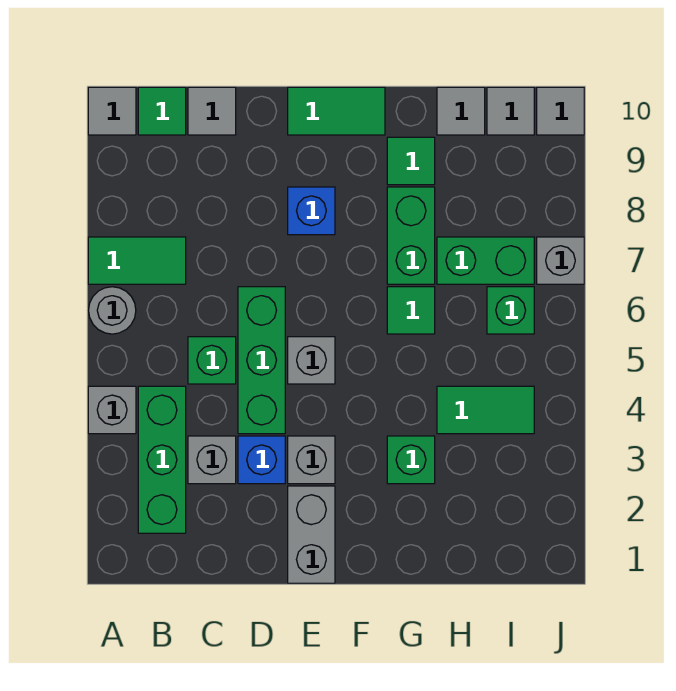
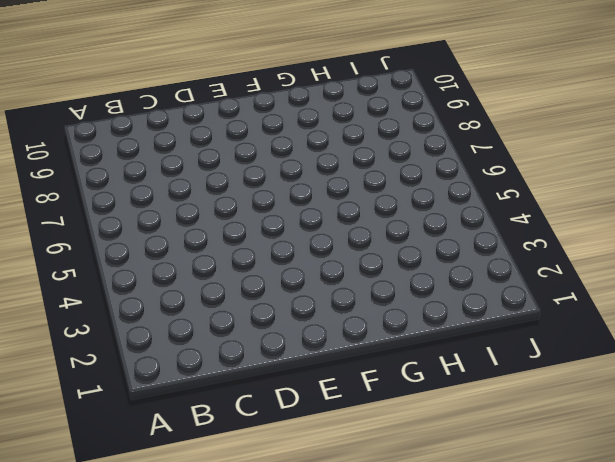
none -> grey 1x1 brick [88,386,136,434]
none -> grey 1x1 round brick [89,287,136,334]
none -> green 1x2 tile [88,237,186,284]

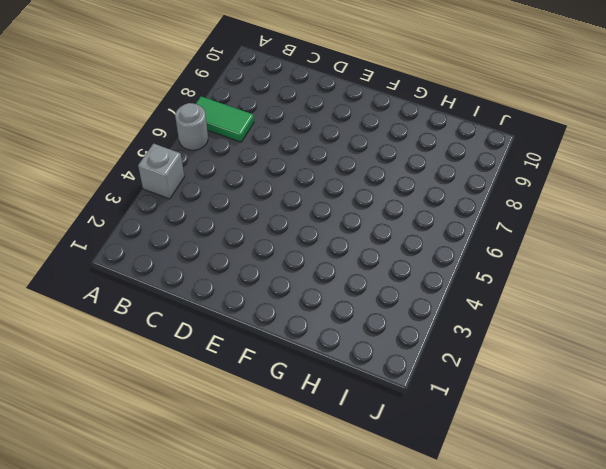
none -> grey 1x1 tile [88,87,136,135]
none -> green 1x3 brick [138,386,186,533]
none -> green 1x1 tile [138,87,186,135]

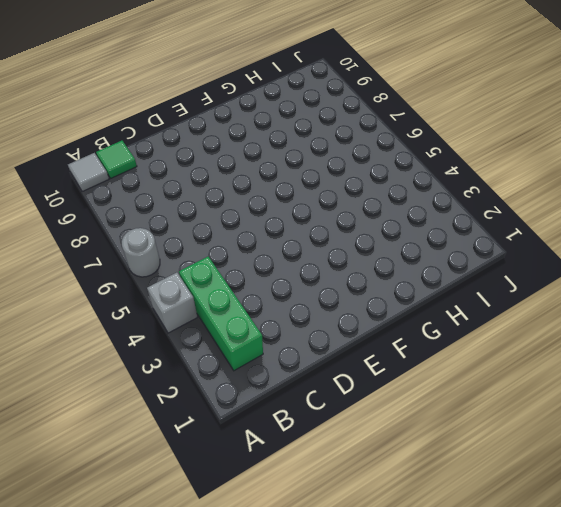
none -> green 1x2 tile [88,237,186,284]
none -> grey 1x1 brick [188,436,236,484]
none -> green 1x1 brick [188,337,236,384]

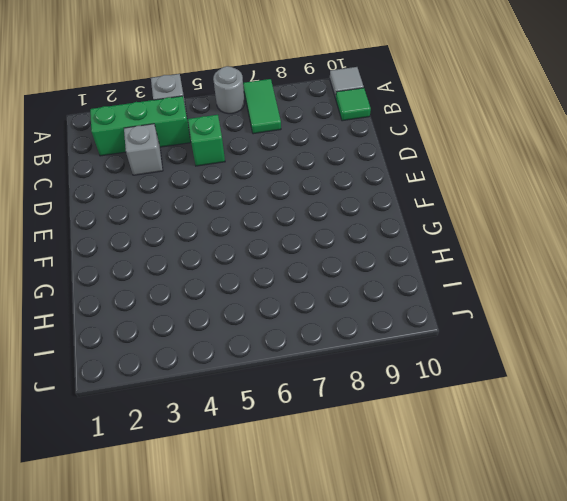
none -> grey 1x1 tile [188,87,236,135]
none -> blue 1x1 brick [238,436,285,484]
none -> green 1x3 brick [238,287,285,434]

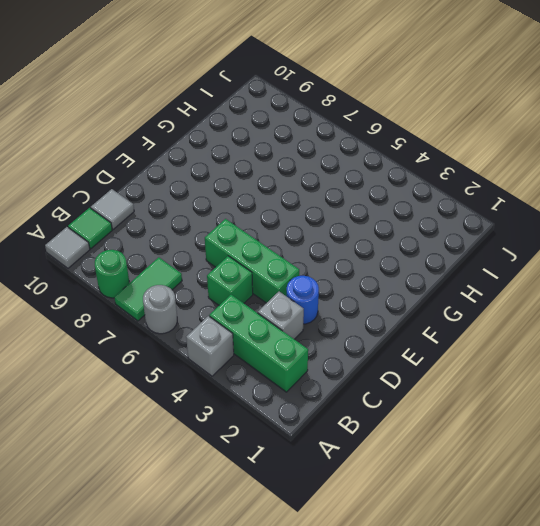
green 1x1 round brick [95,250,129,298] -> none
blue 1x1 round brick [287,276,319,324] -> blue 1x1 brick [238,436,285,484]
none -> grey 1x2 brick [288,486,335,583]
none -> grey 1x1 brick [288,436,335,484]
none -> grey 1x1 brick [288,337,335,384]

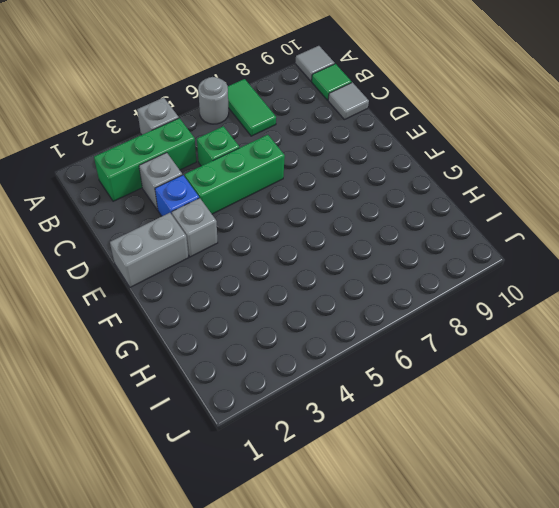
none -> grey 1x1 brick [288,337,335,384]
none -> blue 1x1 brick [288,187,335,235]
none -> green 1x2 tile [288,87,385,135]

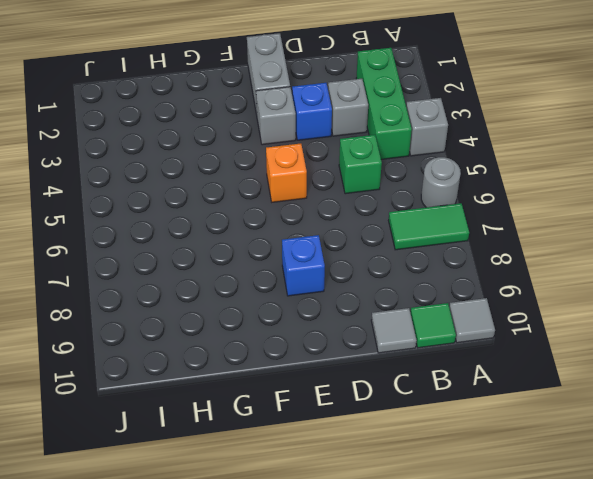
orange 1x1 brick [266,144,307,202] -> grey 1x1 brick [288,337,335,384]
none -> green 1x3 brick [238,287,285,434]
none -> green 1x2 tile [288,87,385,135]
none -> green 1x1 brick [387,436,435,484]

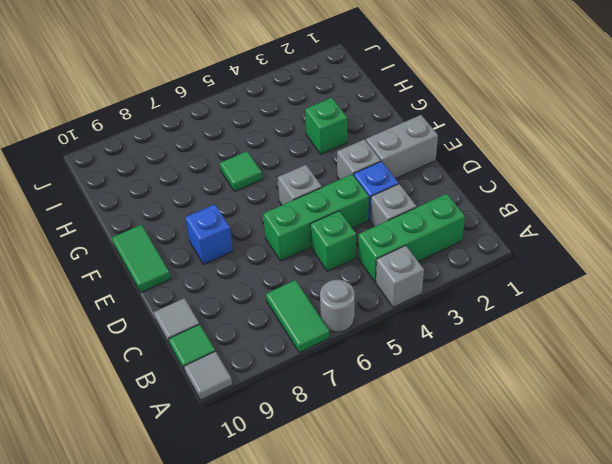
none -> green 1x2 brick [387,187,435,284]
none -> green 1x1 tile [387,137,435,185]
none -> green 1x2 tile [437,386,534,434]

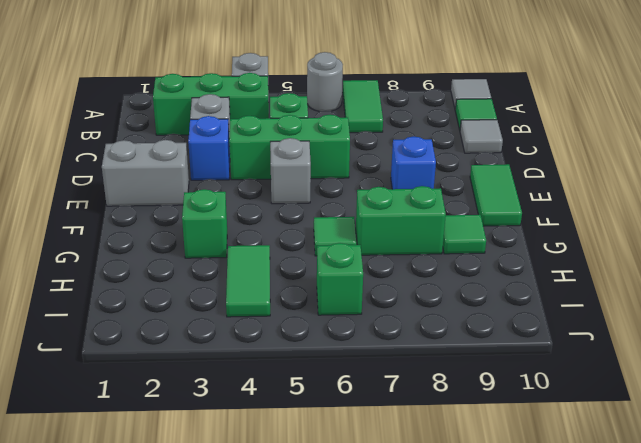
none -> grey 1x1 brick [288,436,335,484]
none -> green 1x2 brick [437,237,534,284]
none -> grey 1x1 tile [437,87,485,135]

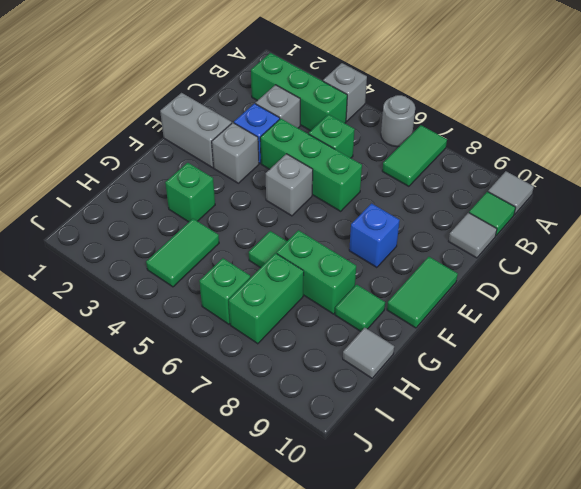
none -> grey 1x1 tile [487,87,534,135]
none -> grey 1x1 brick [537,237,584,284]
none -> grey 1x1 tile [537,87,584,135]

